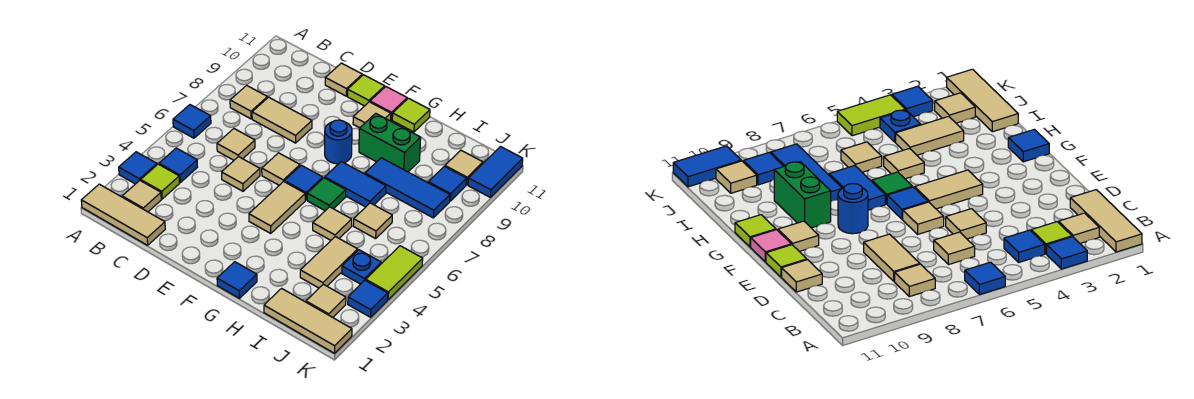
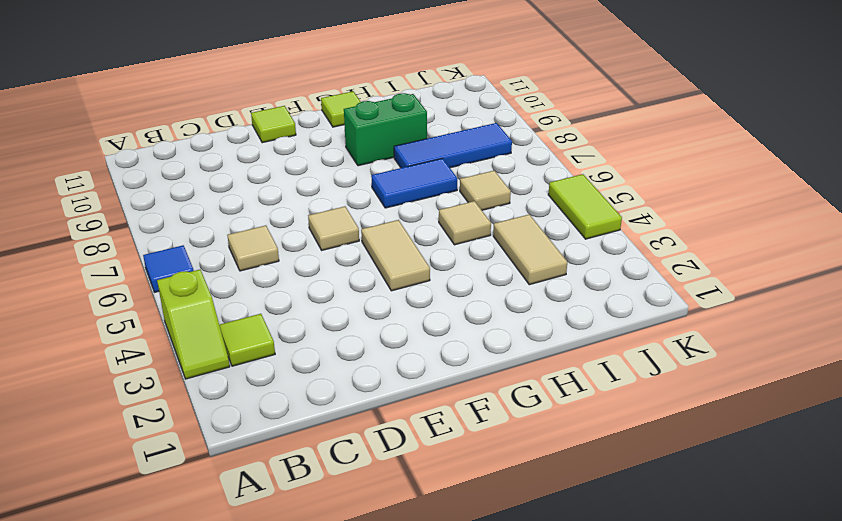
lime 1x2 slope [157,270,230,379] -> blue 1x1 tile [119,152,157,184]
none -> tan 1x3 tile [81,184,165,245]
none -> tan 1x1 tile [122,181,161,212]
none -> blue 1x1 tile [159,148,197,182]
none -> tan 1x1 tile [230,85,267,119]

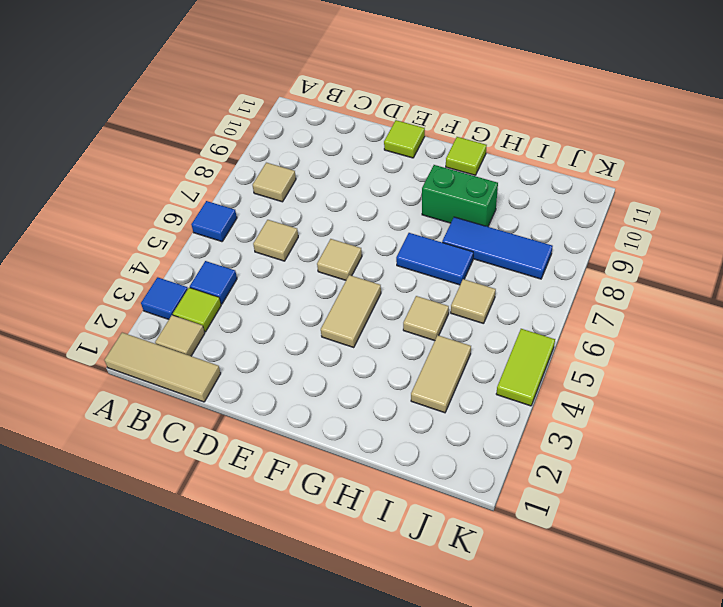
none -> tan 1x2 tile [252,97,312,143]
none -> tan 1x1 tile [222,157,260,191]
none -> tan 1x1 tile [325,63,362,96]
none -> blue 1x1 tile [284,165,323,200]

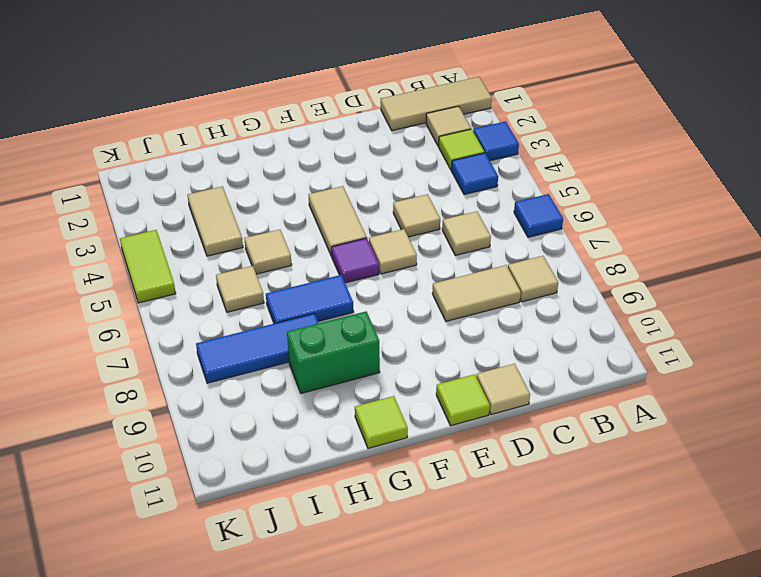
purple 1x1 tile [331,238,379,283] -> blue 1x1 tile [284,165,323,200]
none -> blue 1x1 round brick [325,120,352,164]
none -> tan 1x1 tile [353,102,391,128]
none -> pink 1x1 tile [370,87,407,120]
none -> blue 1x1 tile [217,262,257,298]

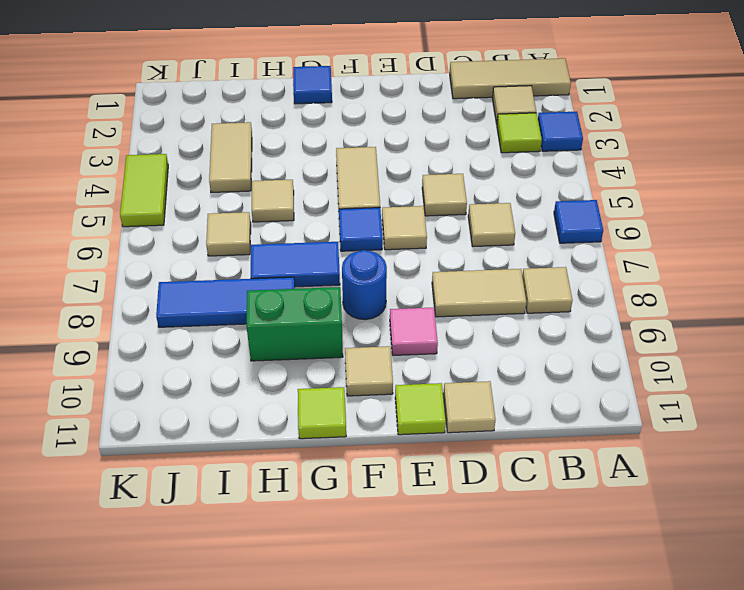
pink 1x1 tile [390,308,438,355] -> pink 1x1 tile moved to [370,87,407,120]
none -> blue 1x1 tile [159,148,197,182]
none -> green 1x1 tile [307,178,346,211]
none -> tan 1x3 tile [264,288,352,353]
none -> tan 1x1 tile [306,284,346,317]

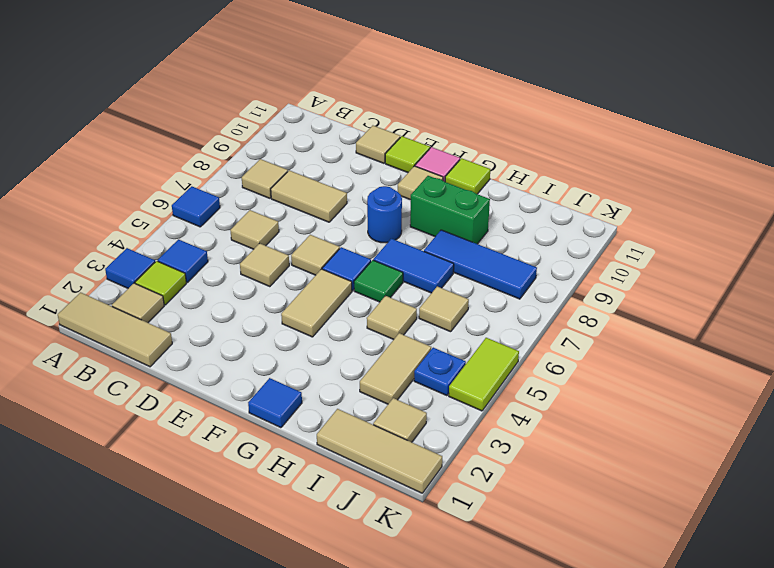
none -> blue 1x1 tile [428,166,467,201]
none -> tan 1x1 tile [445,150,483,185]
none -> blue 1x1 tile [348,280,388,317]
none -> blue 1x2 tile [468,147,523,197]

